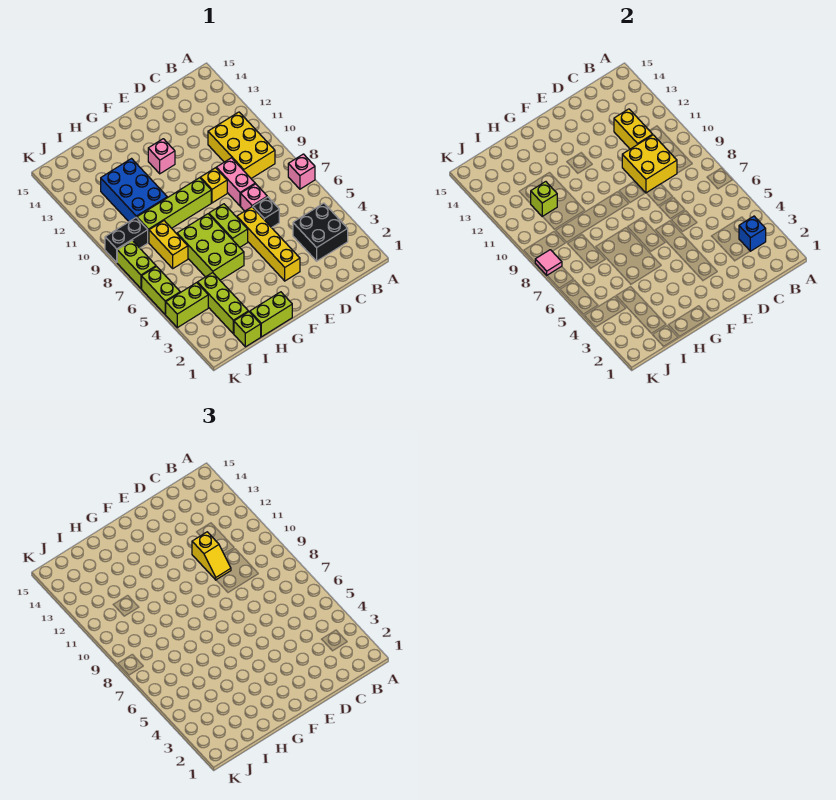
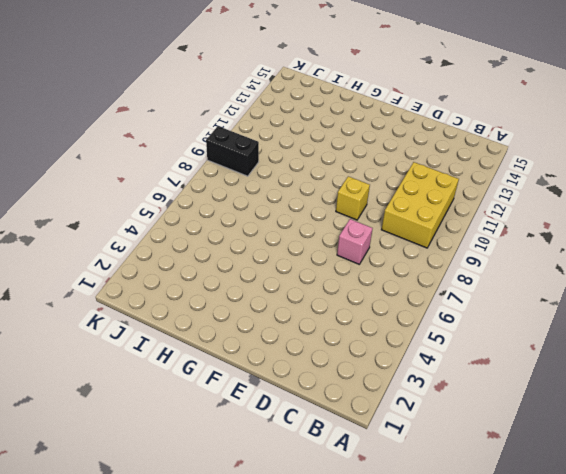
none -> pink 1x1 brick [288,154,315,189]
none -> black 2x2 brick [293,203,348,261]
none -> black 1x1 brick [253,197,279,228]

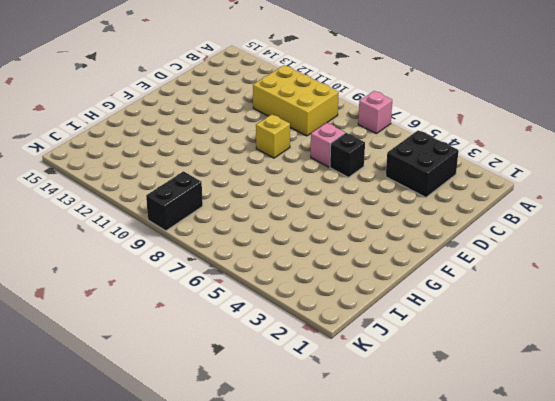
none -> pink 1x2 brick [216,158,255,206]
none -> yellow 1x4 brick [237,207,300,281]
none -> lime 1x2 brick [209,204,248,247]

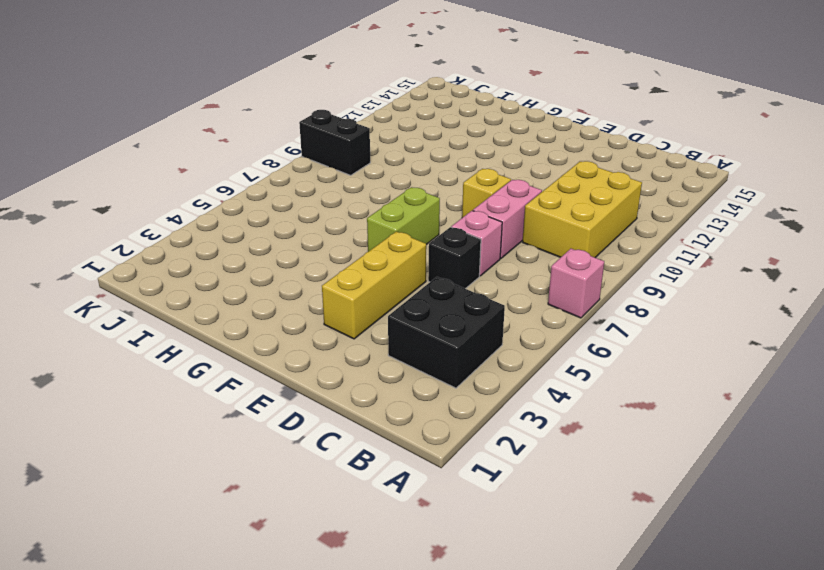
yellow 1x3 brick [322,231,426,339] -> yellow 1x4 brick [237,207,300,281]
none -> lime 1x4 brick [137,178,211,243]
none -> pink 1x1 brick [148,139,175,174]
none -> lime 1x2 brick [250,292,292,337]

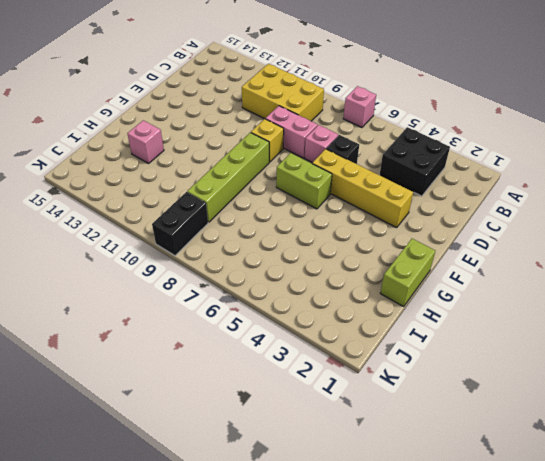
pink 1x1 brick [127,120,164,163] -> pink 1x1 brick moved to [148,139,175,174]
none -> lime 2x3 brick [177,214,244,280]
none -> blue 2x3 brick [101,159,167,221]
none -> lime 1x1 brick [234,312,261,347]

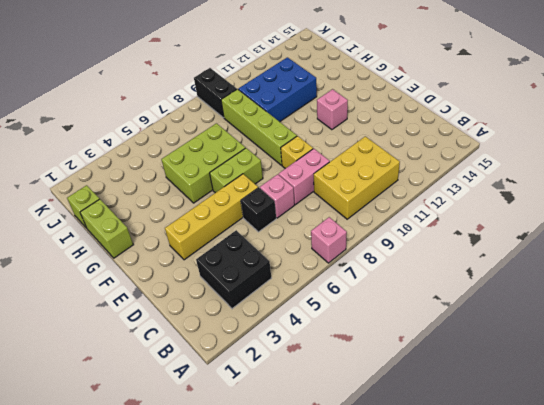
none -> lime 1x3 brick [198,273,248,334]
none -> yellow 1x2 brick [149,221,188,268]
none -> lime 1x2 brick [165,283,208,328]

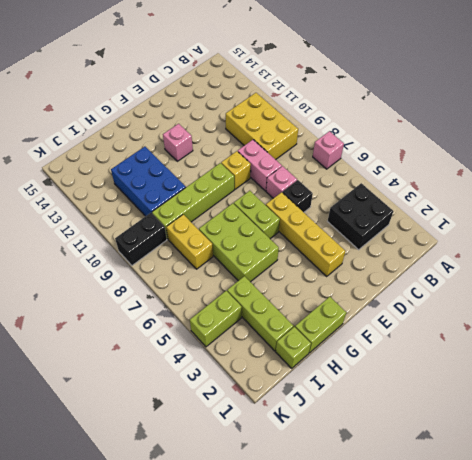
none -> lime 1x2 brick [142,267,180,314]
none -> lime 1x2 brick [117,240,156,288]
none -> blue 1x1 brick [739,216,766,251]

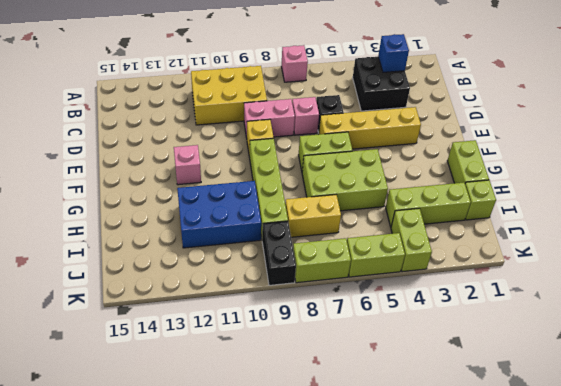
none -> yellow 2x2 brick [622,135,677,193]
none -> yellow 1x2 brick [614,109,653,149]
none -> lime 1x1 brick [531,182,557,217]

